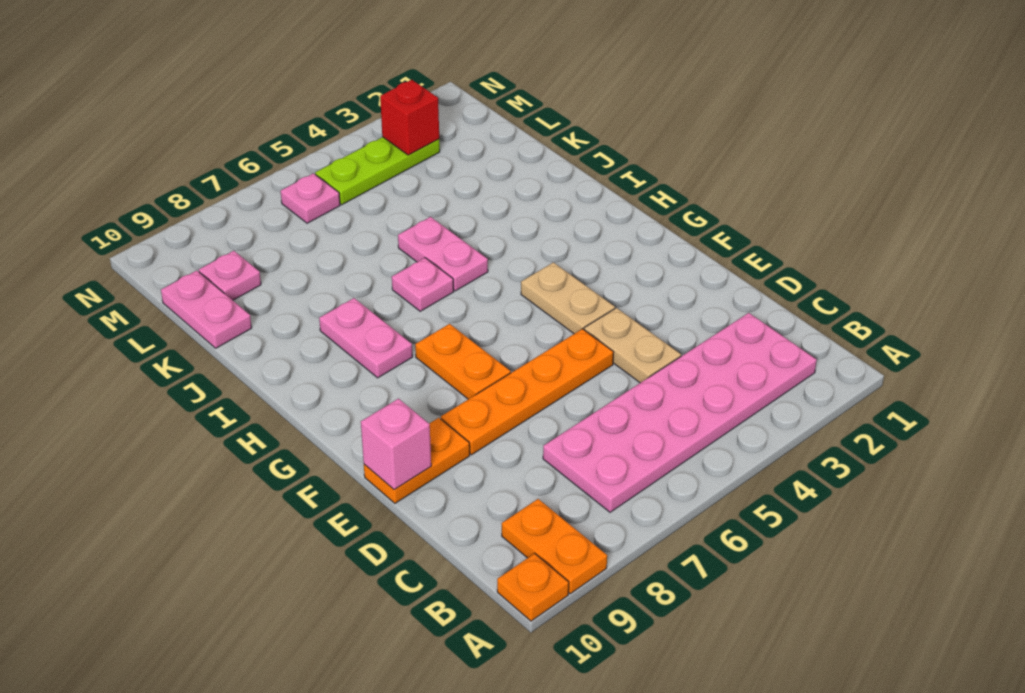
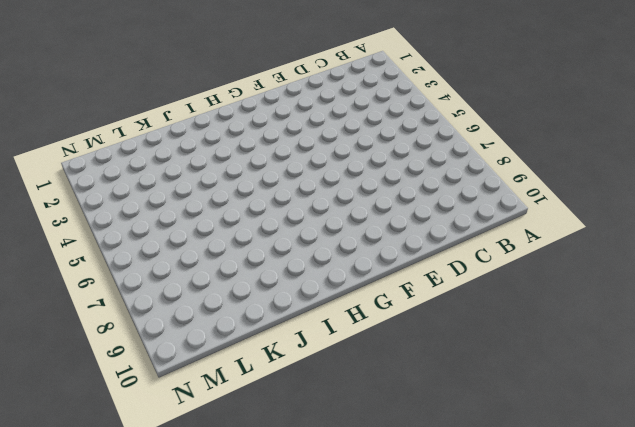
none -> orange 1x2 plate [502,499,607,594]
none -> orange 1x1 plate [497,553,569,621]
none -> pink 2x6 plate [543,313,817,512]

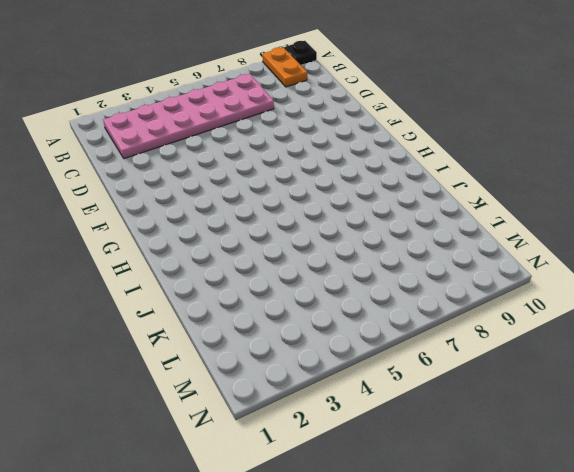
black 1x1 plate [284,41,317,65] -> orange 1x1 plate [497,553,569,621]
none -> tan 1x2 plate [584,308,681,383]
none -> orange 1x4 plate [441,329,614,455]
none -> orange 1x2 plate [364,418,470,503]

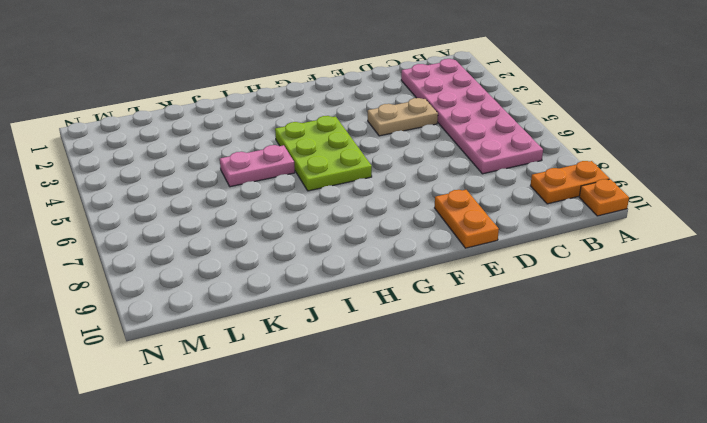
lime 2x3 plate [275,116,372,191] -> tan 1x2 plate [521,262,615,334]
none -> orange 1x4 plate [441,329,614,455]
none -> orange 1x2 plate [415,324,511,399]
none -> pink 1x2 plate [319,298,413,378]

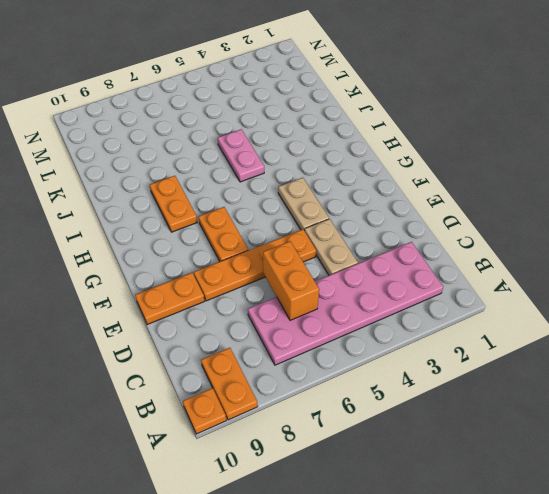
orange 1x2 brick [263,241,319,320] -> none
orange 1x2 plate [150,176,197,232] -> pink 1x2 plate [319,298,413,378]
none -> pink 1x1 plate [392,258,454,311]
none -> pink 1x2 plate [161,270,252,348]
none -> pink 1x1 plate [199,251,261,300]

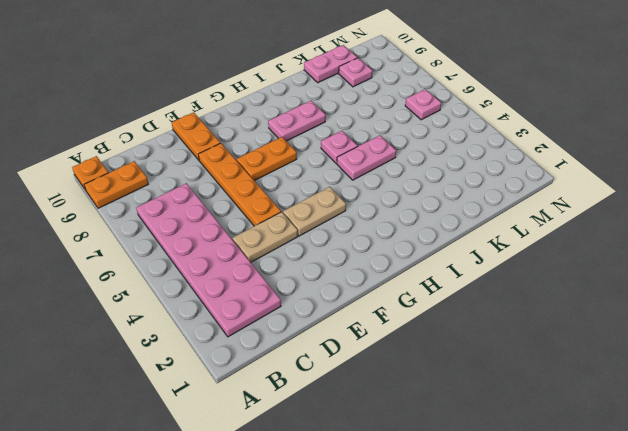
none -> lime 1x3 plate [315,137,440,205]
none -> pink 1x1 brick [361,399,431,490]
none -> red 1x1 brick [380,80,439,155]

